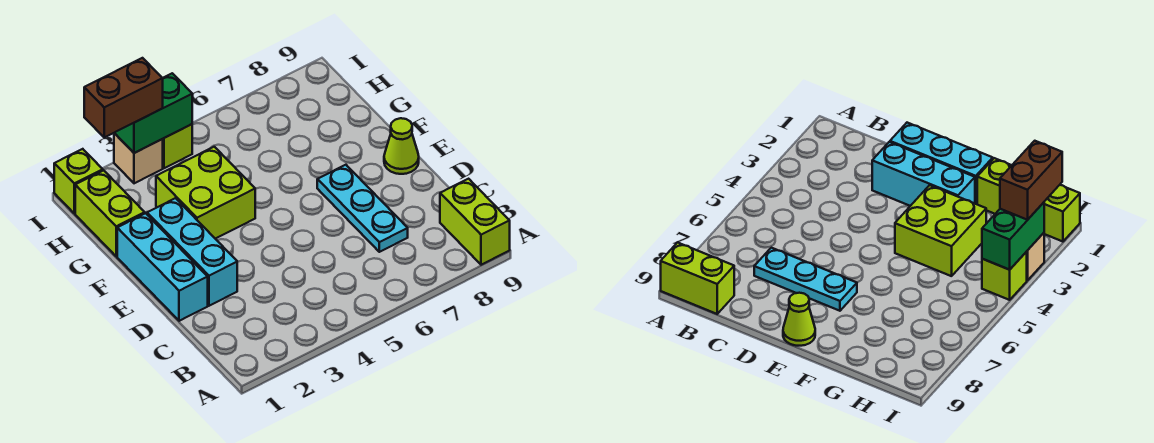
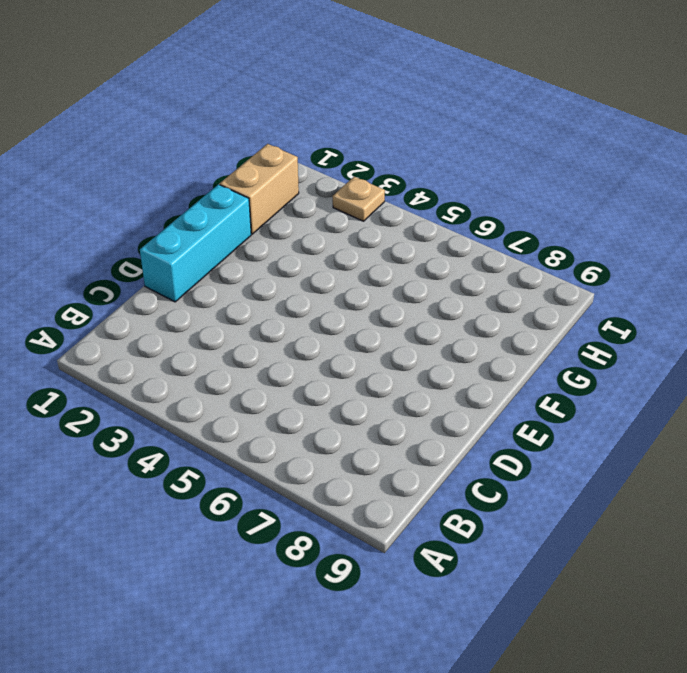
tan 1x2 brick [220,144,299,234] -> lime 1x2 brick [75,170,145,256]
tan 1x1 plate [333,177,385,221] -> tan 1x1 brick [114,133,163,183]
none -> lime 1x2 brick [440,179,510,265]
none -> cyan 1x3 plate [317,165,408,252]
none -> cyan 1x3 brick [147,198,237,306]

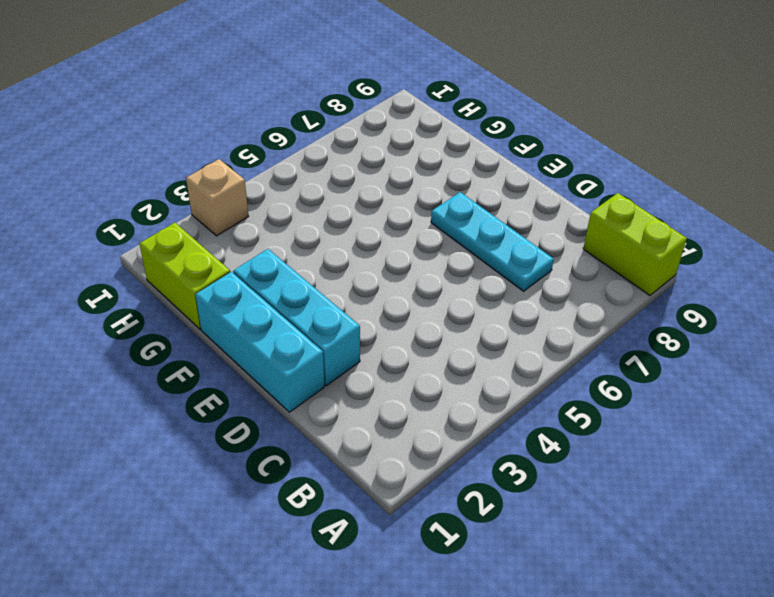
none -> lime 1x1 cone [384,118,419,174]
none -> lime 2x2 brick [156,147,255,239]
none -> lime 1x1 brick [54,149,103,213]

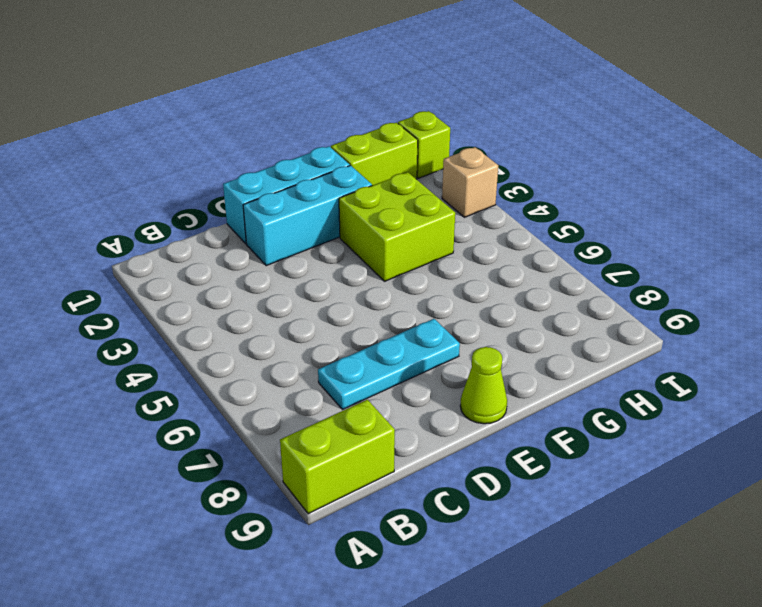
none -> lime 1x1 brick [163,124,192,168]
none -> green 1x2 brick [115,73,192,153]
none -> brown 1x2 brick [84,58,163,137]

